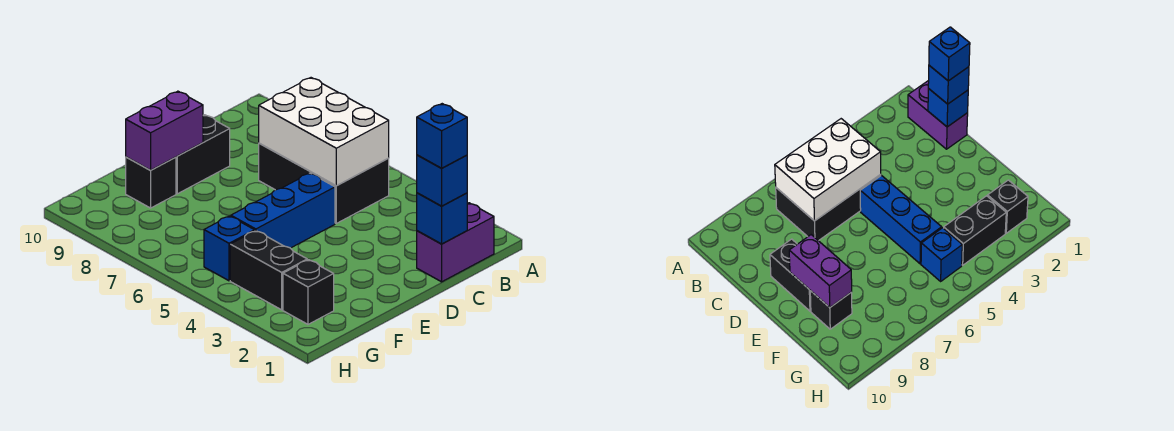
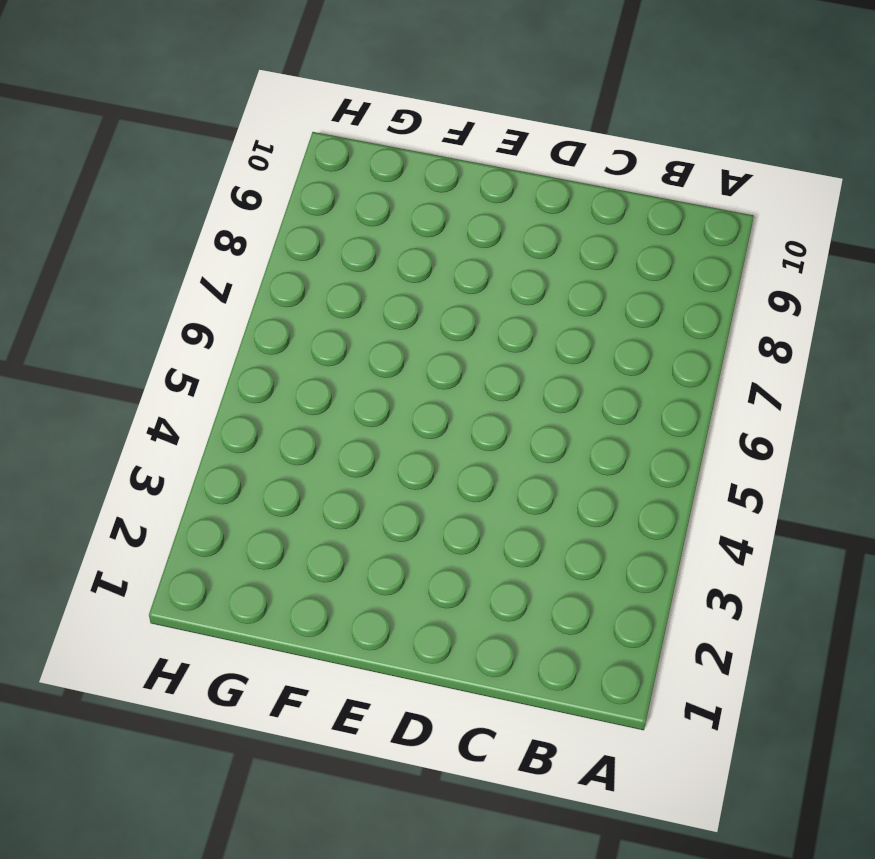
none -> purple 1x2 brick [417,203,494,282]
none -> black 2x3 brick [259,143,389,223]
none -> blue 1x3 brick [231,173,335,248]

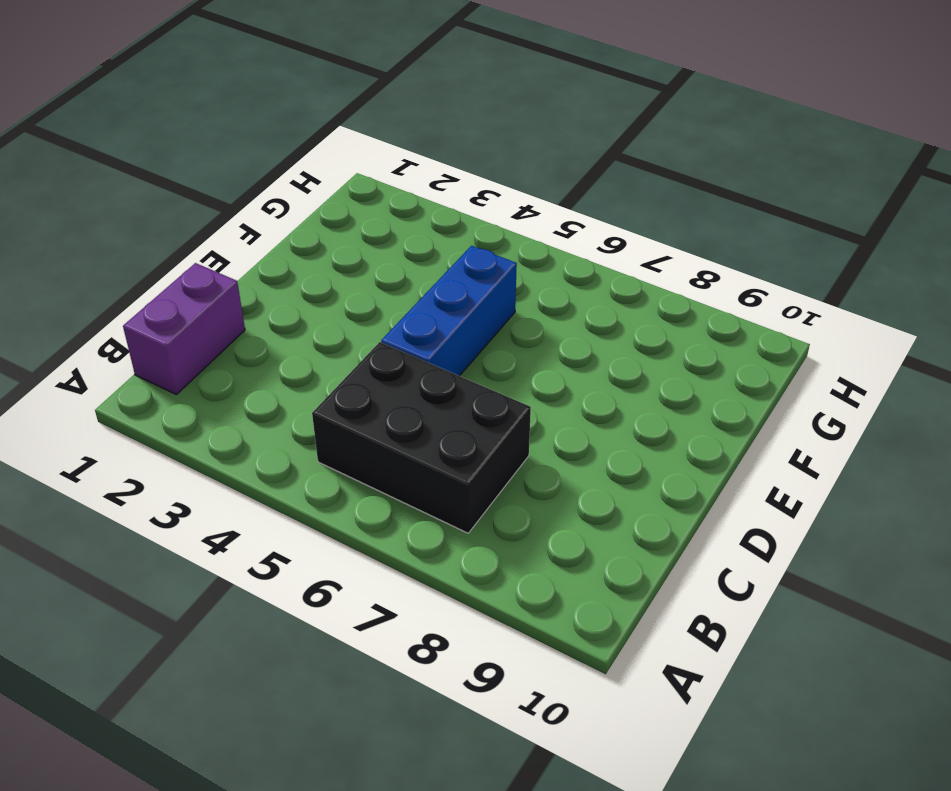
none -> black 1x2 brick [176,115,230,194]
none -> black 1x1 brick [126,157,176,208]
none -> black 1x1 brick [283,260,334,324]

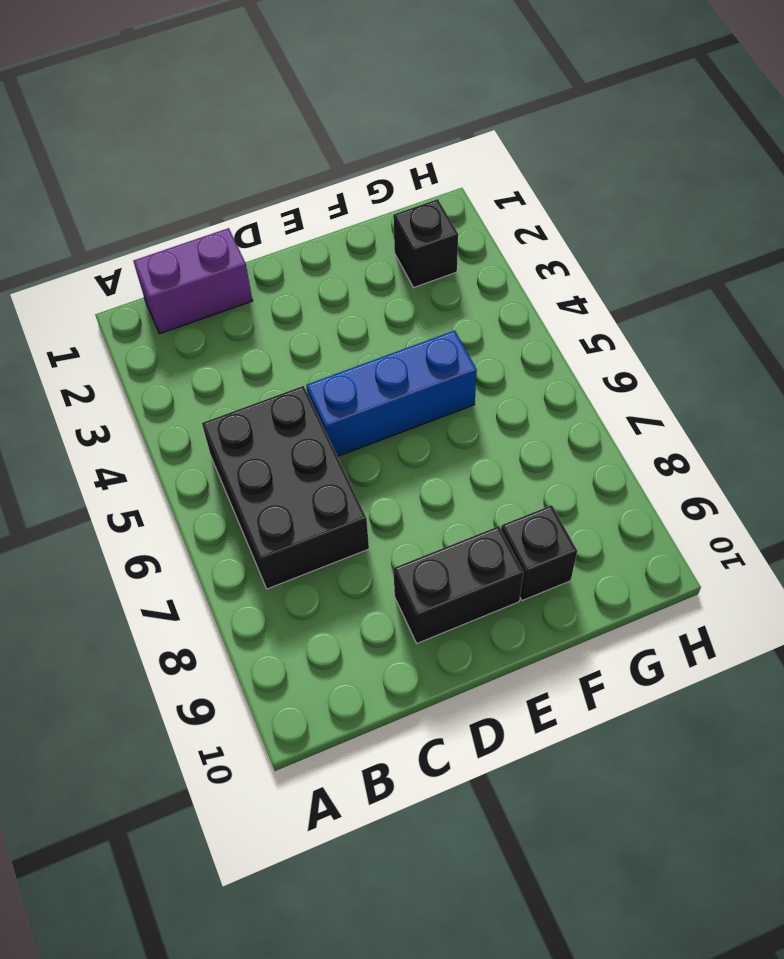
none -> black 1x2 brick [230,231,307,310]
none -> blue 1x1 brick [204,216,255,281]
none -> white 2x3 brick [259,78,389,186]

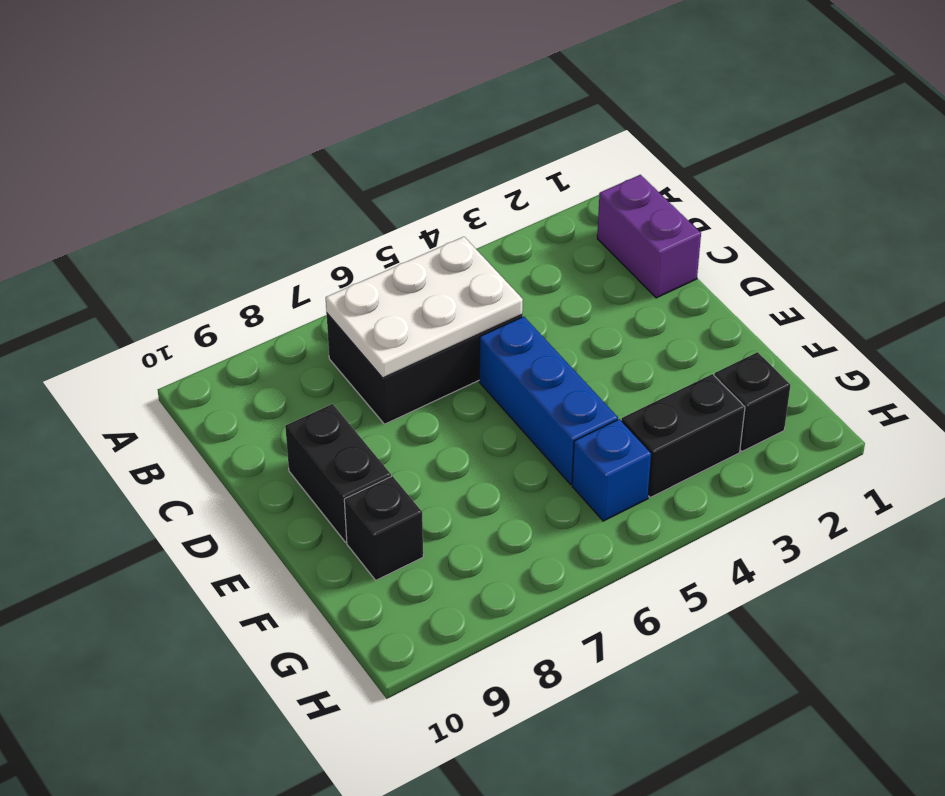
white 2x3 plate [326,237,523,378] -> white 2x3 brick [259,78,389,186]
none -> blue 1x1 brick [417,193,468,244]
none -> purple 1x2 brick [126,91,203,170]
none -> blue 1x1 brick [417,155,467,206]

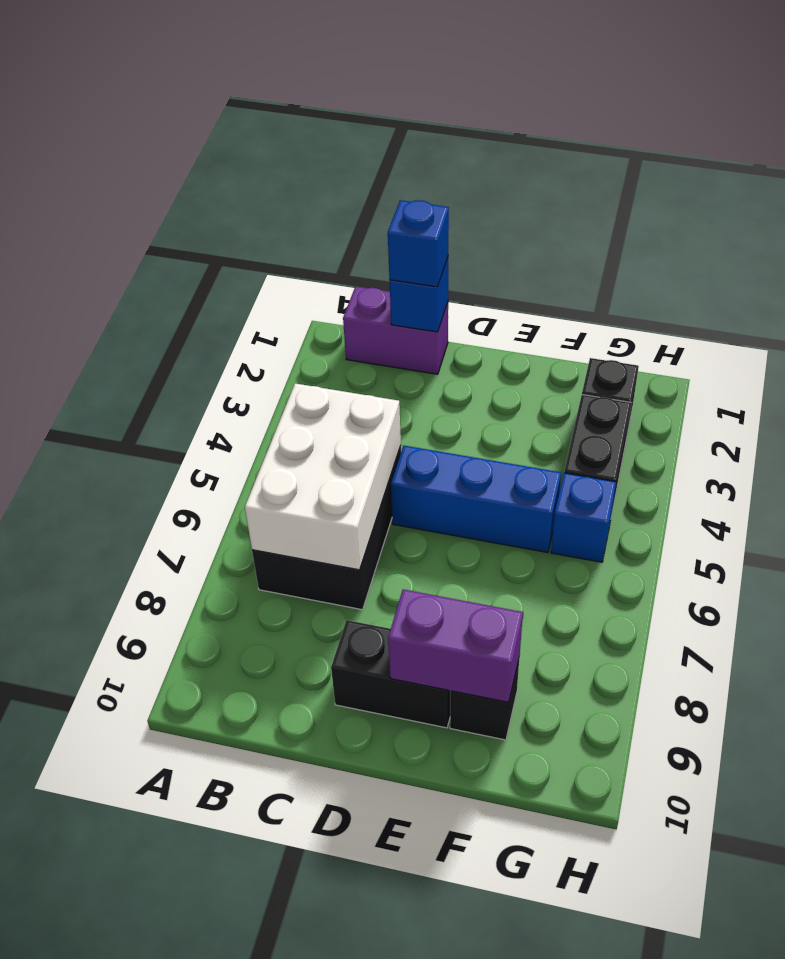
none -> blue 1x1 brick [417,104,467,168]

